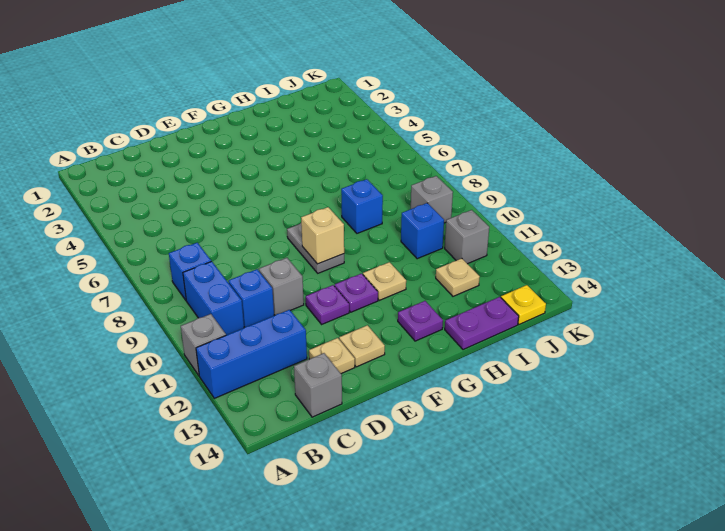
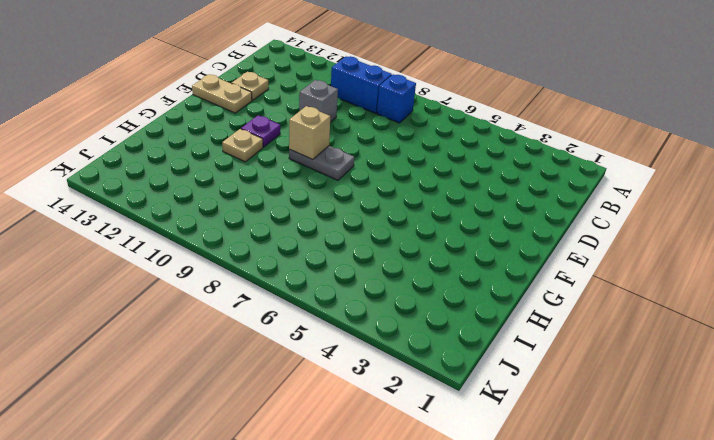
tan 1x2 plate [192,74,252,113] -> tan 1x1 plate [339,325,385,367]
none -> grey 1x1 brick [181,314,226,375]
none -> blue 1x3 brick [196,310,307,398]
none -> blue 1x1 brick [228,269,274,327]

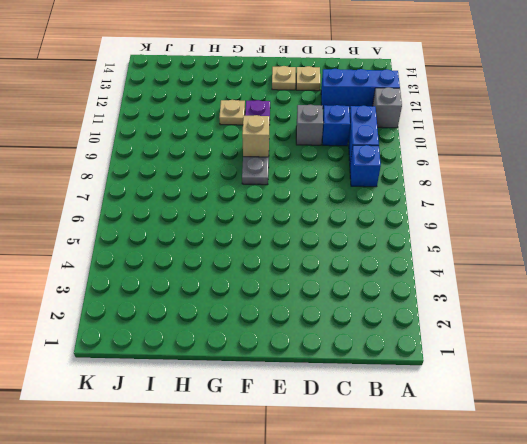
none -> grey 1x1 brick [294,353,342,417]
none -> purple 1x1 plate [306,285,349,324]
none -> purple 1x1 plate [398,301,443,341]

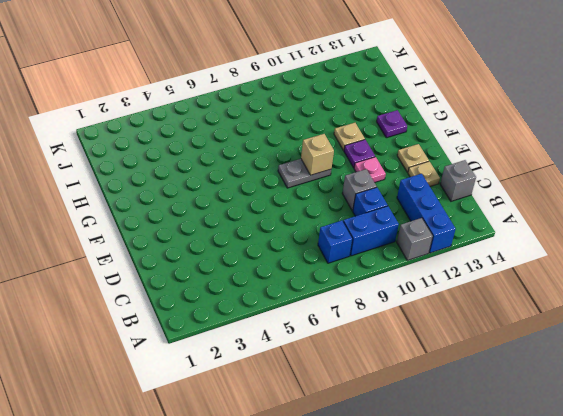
pink 1x1 plate [354,157,386,182] -> purple 1x1 plate [306,285,349,324]
none -> blue 1x1 brick [341,179,383,233]
none -> purple 1x2 plate [445,297,519,350]
none -> blue 1x1 brick [401,203,444,259]

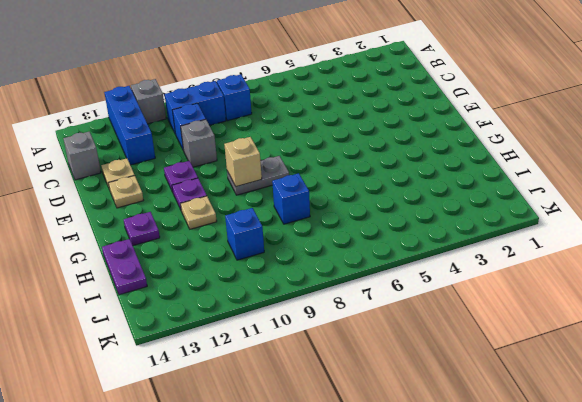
none -> tan 1x1 plate [436,258,480,296]
none -> grey 1x1 brick [411,176,453,223]
none -> grey 1x1 brick [445,210,489,264]

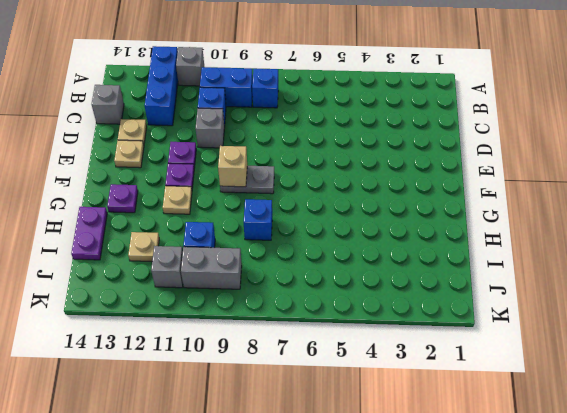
grey 1x2 brick [181,247,242,289] -> grey 1x1 brick [411,176,453,223]
none -> yellow 1x1 plate [501,285,546,324]

